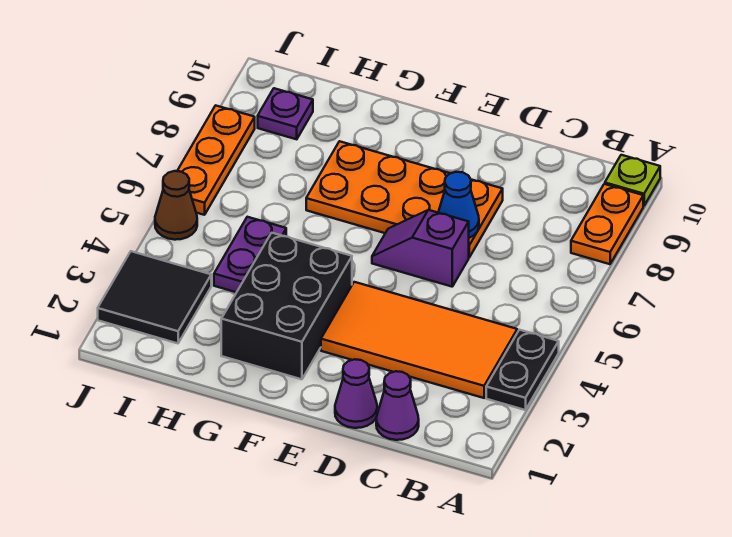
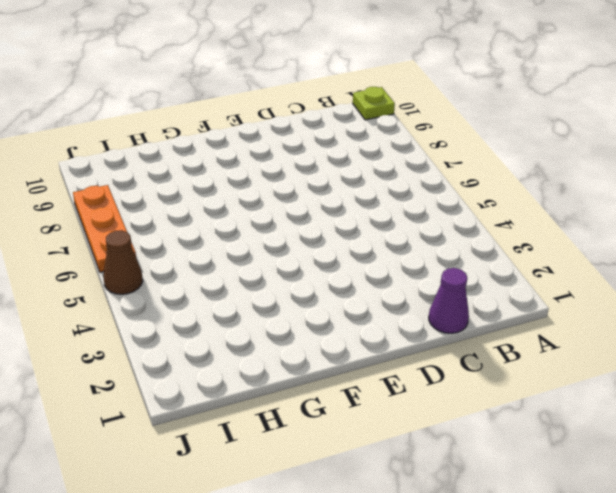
none -> black 1x2 plate [486,330,559,410]
none -> orange 1x2 plate [571,184,643,264]
none -> orange 2x4 tile [321,282,517,398]

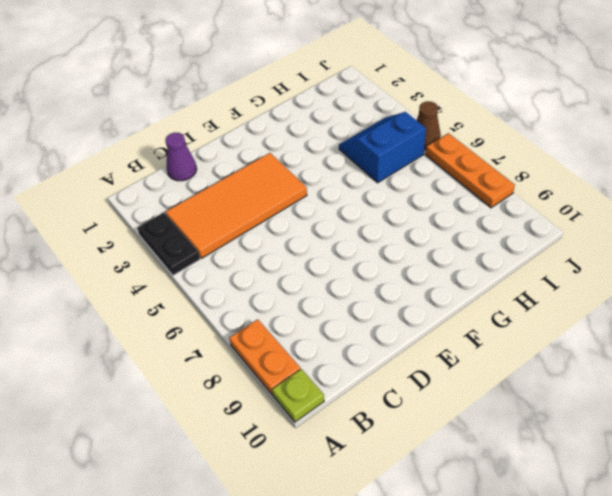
blue 2x2 slope [339,112,426,183] -> purple 1x2 plate [214,217,286,292]
none -> purple 1x1 cone [335,359,377,428]
none -> purple 1x2 slope [372,210,469,287]
none -> orange 2x4 plate [306,141,503,257]

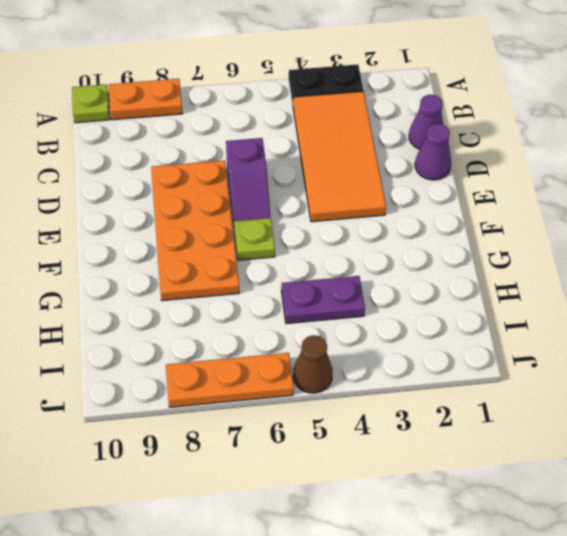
lime 1x1 plate [234,218,275,260] -> none
none -> black 2x3 brick [221,233,352,379]
none -> black 2x2 tile [98,251,211,343]
none -> purple 1x1 plate [258,88,313,139]

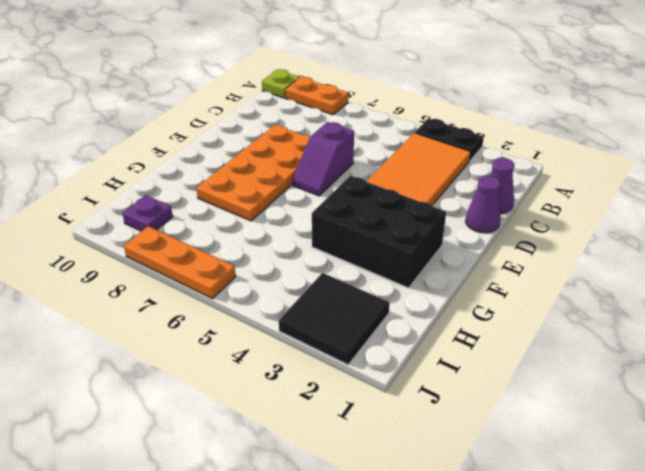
none -> purple 1x2 plate [214,217,286,292]
none -> brown 1x1 cone [155,171,197,240]
none -> blue 1x1 cone [438,172,479,238]

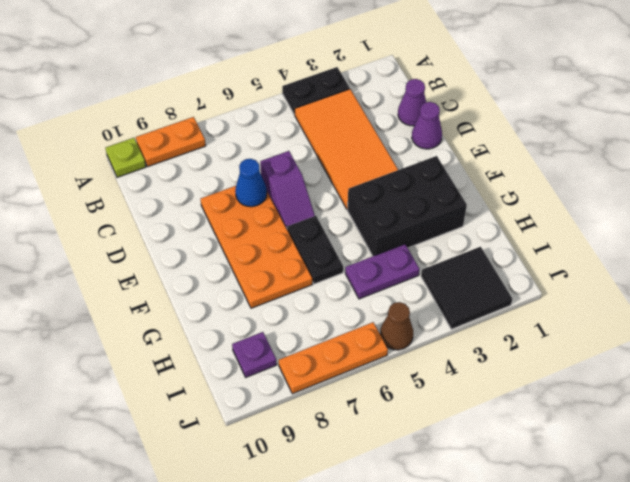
black 1x2 plate [287,216,343,284] -> none

